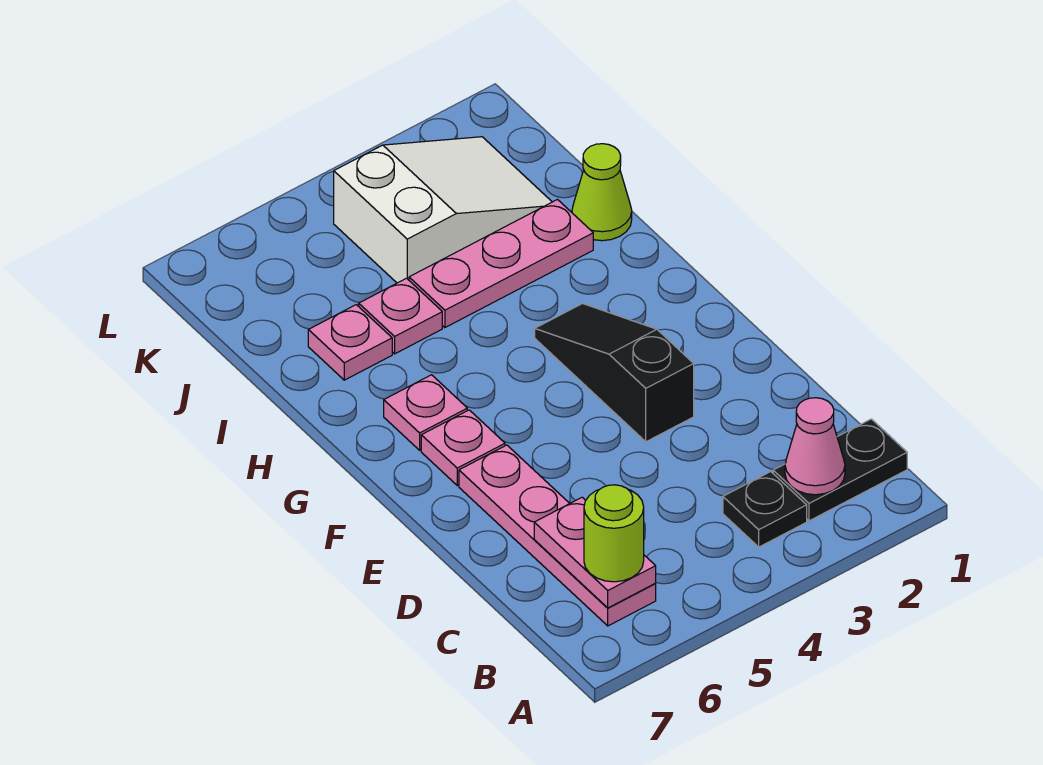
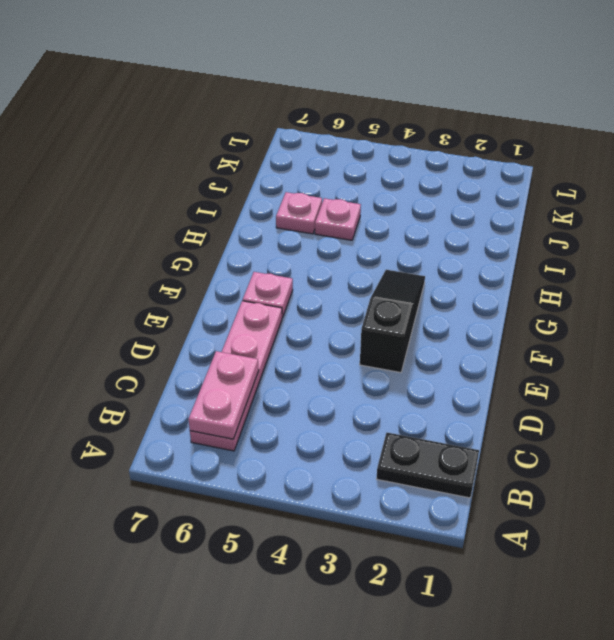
none -> black 1x1 plate [723,472,807,547]
none -> pink 1x1 plate [384,375,467,450]
none -> lime 1x1 cone [572,144,632,241]

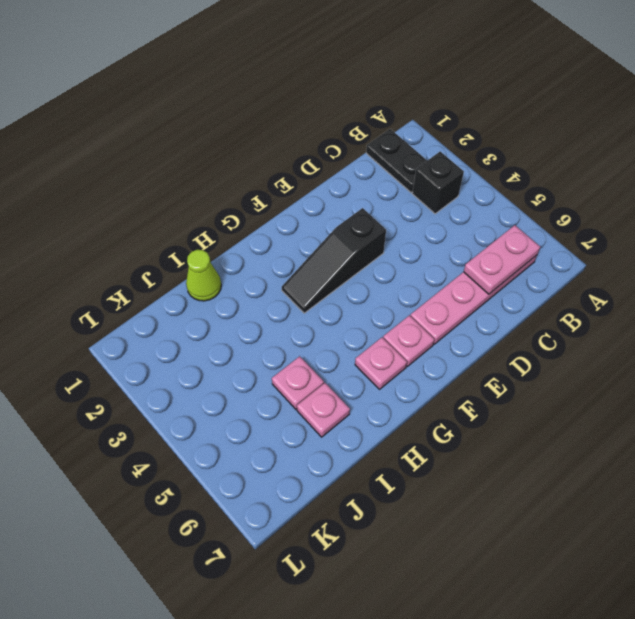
black 1x1 brick [412,152,464,214] -> black 1x1 plate [723,472,807,547]
none -> pink 1x3 plate [409,200,593,327]
none -> white 2x3 slope [334,137,552,283]
none -> pink 1x1 cone [785,398,845,495]

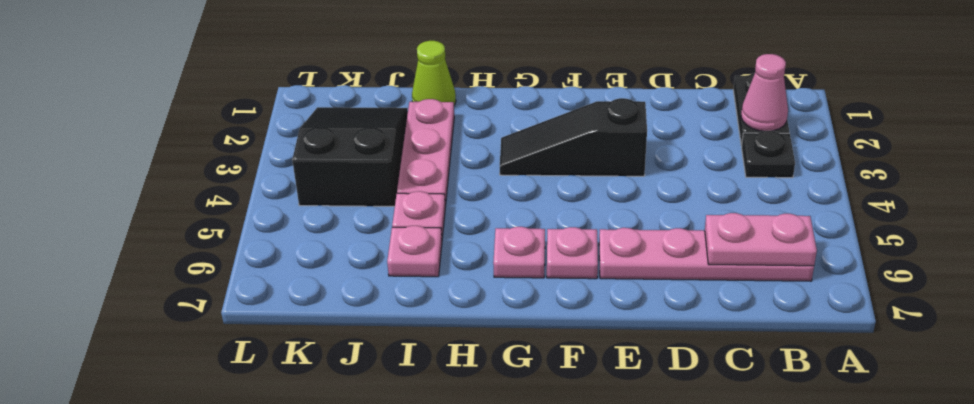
black 2x3 slope [292,107,408,206] -> white 2x3 slope [334,137,552,283]
none -> lime 1x1 round brick [584,485,644,582]

